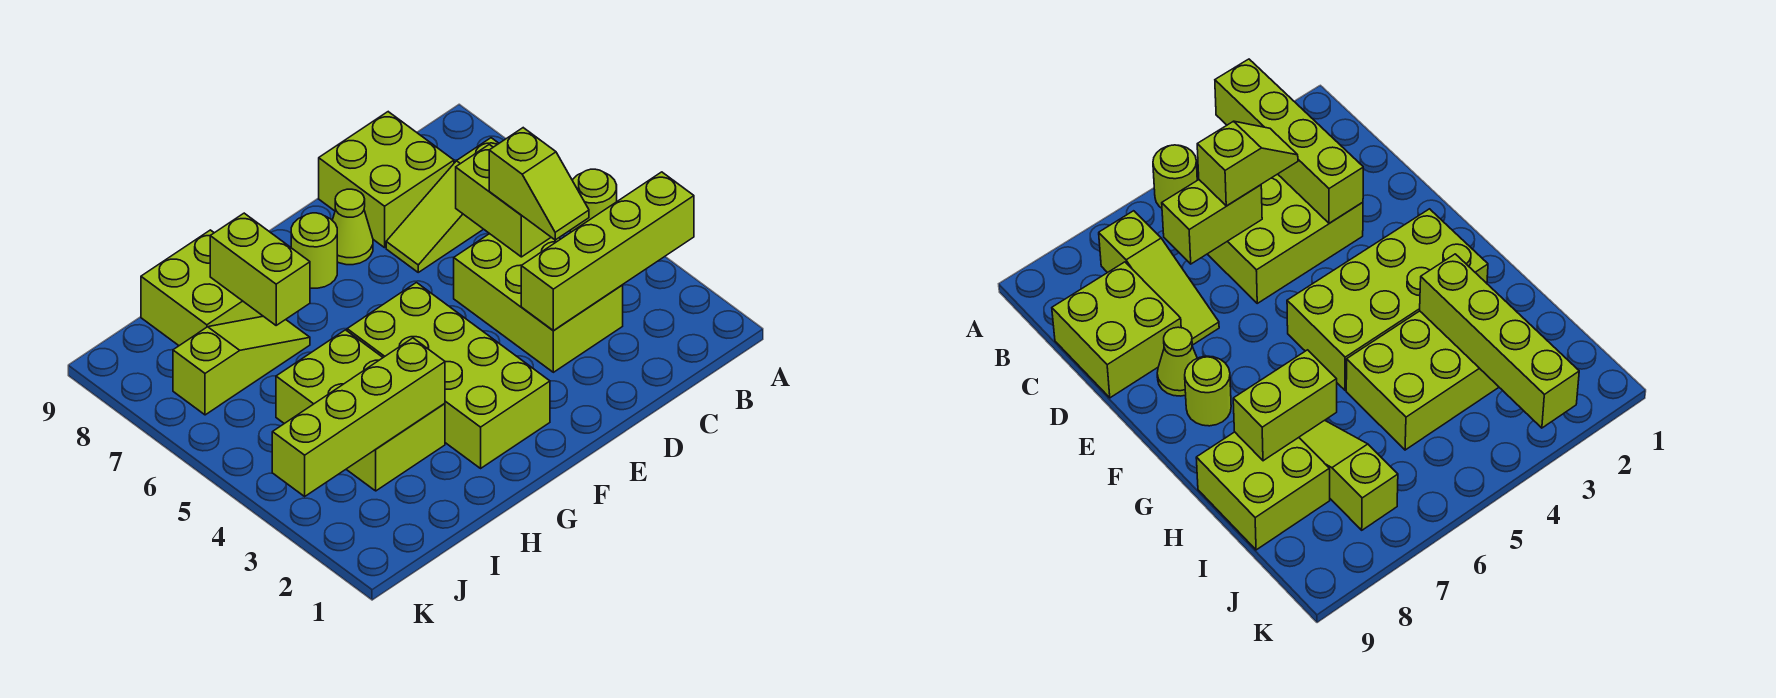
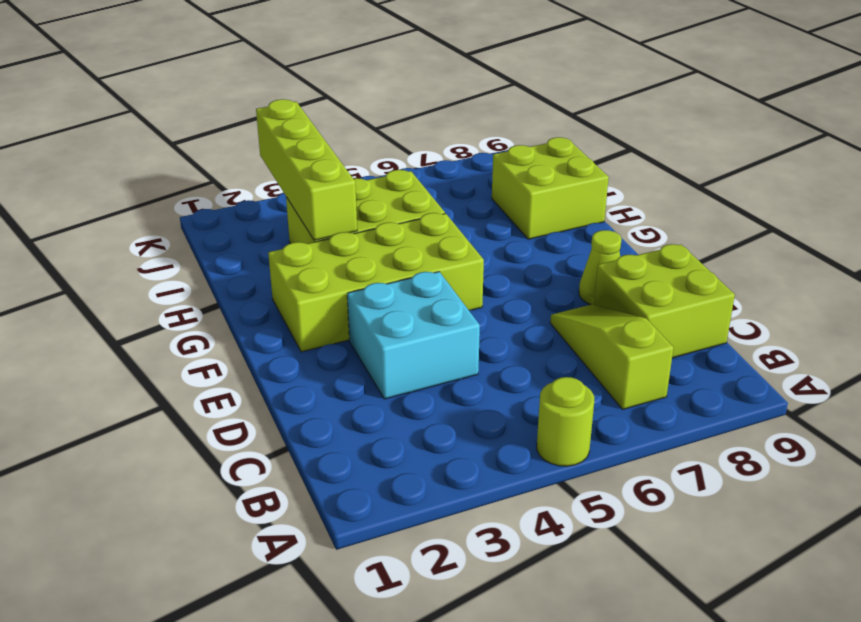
cyan 2x2 brick [347,272,480,399] -> lime 2x3 brick [454,234,623,372]
none -> lime 1x1 round brick [291,213,337,288]
none -> lime 1x3 slope [173,316,310,415]
none -> lime 1x4 brick [521,172,694,331]

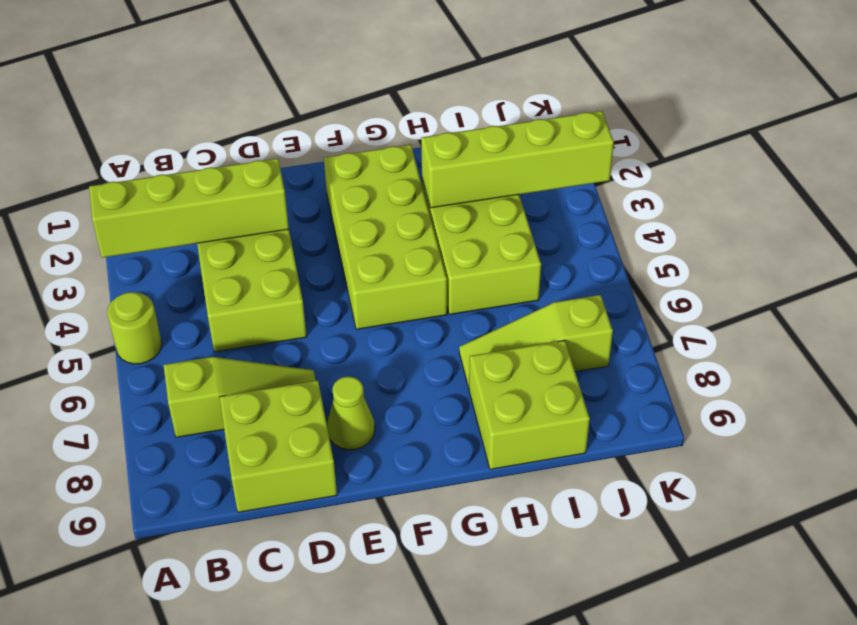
none -> lime 1x1 round brick [291,213,337,288]
none -> lime 1x2 brick [456,144,551,257]
none -> lime 1x2 brick [210,213,310,325]

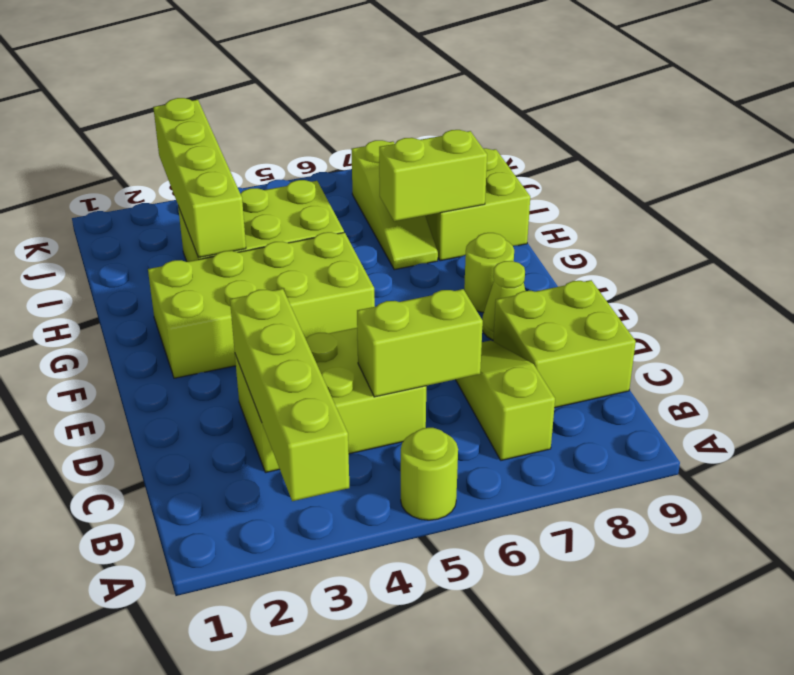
none -> lime 1x2 slope [489,128,589,240]

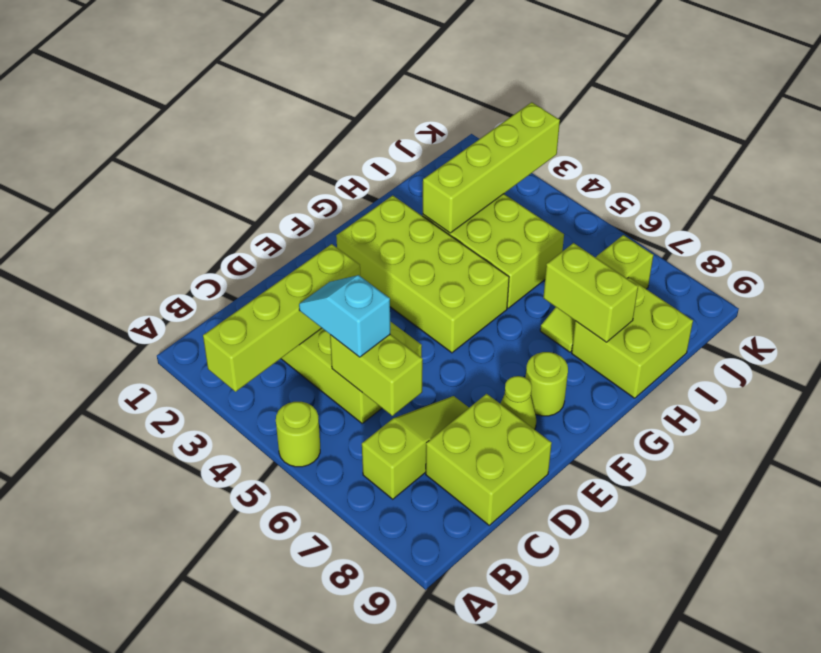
cyan 1x2 slope [299,275,390,357] -> lime 1x2 slope [489,128,589,240]

